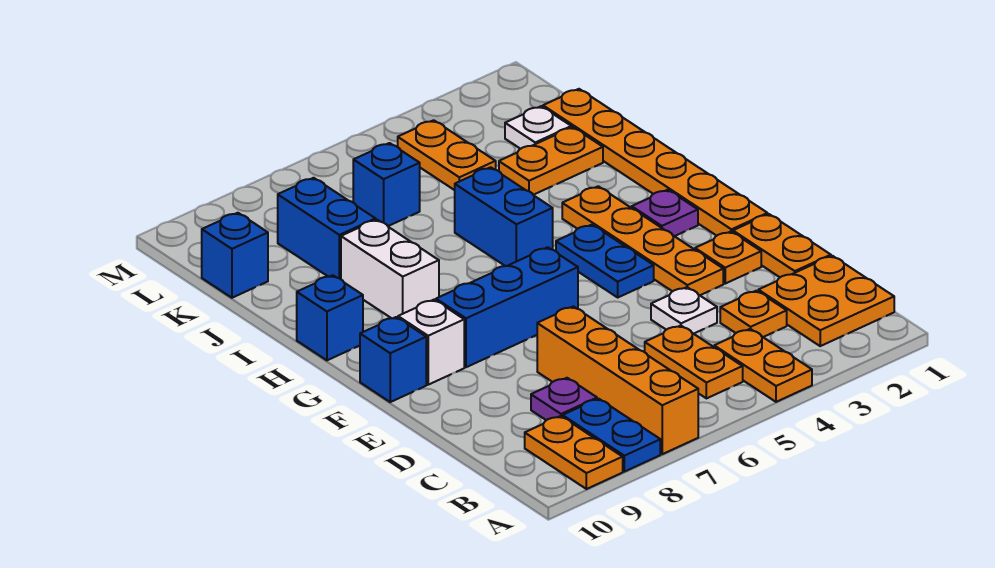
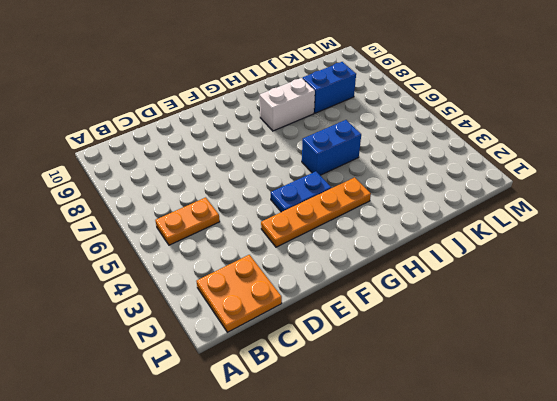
none -> orange 1x2 plate [714,329,812,402]
none -> orange 1x4 brick [537,306,698,454]
none -> blue 1x2 plate [563,399,660,472]

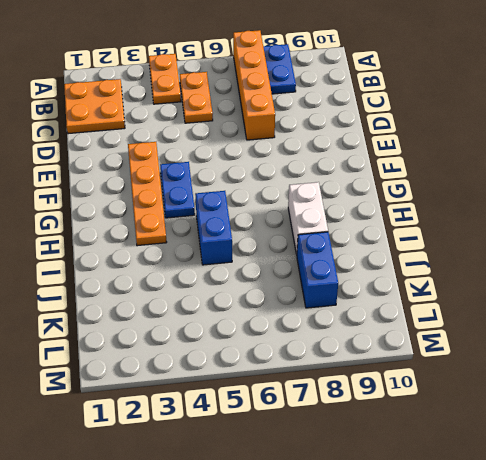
none -> orange 1x2 plate [525,416,623,489]
none -> orange 1x1 plate [720,291,787,337]
none -> purple 1x1 plate [531,378,597,420]

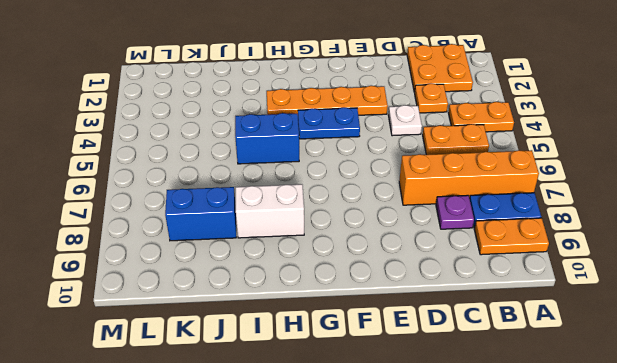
none -> orange 1x2 plate [733,214,831,277]
none -> orange 1x1 plate [695,232,761,284]
none -> orange 1x6 plate [543,89,768,236]

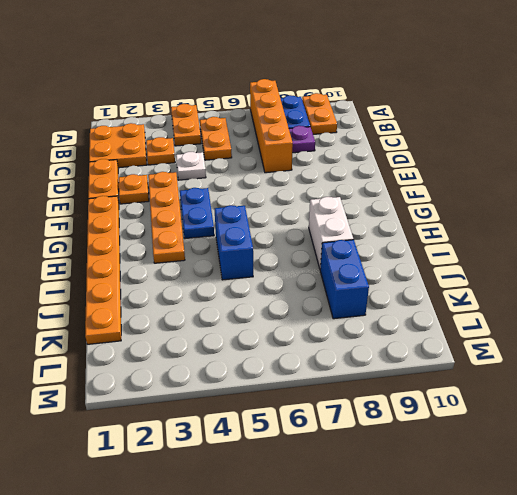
none -> blue 1x3 brick [436,247,578,367]
none -> white 1x1 brick [398,300,464,385]
none -> blue 1x1 brick [360,317,426,402]

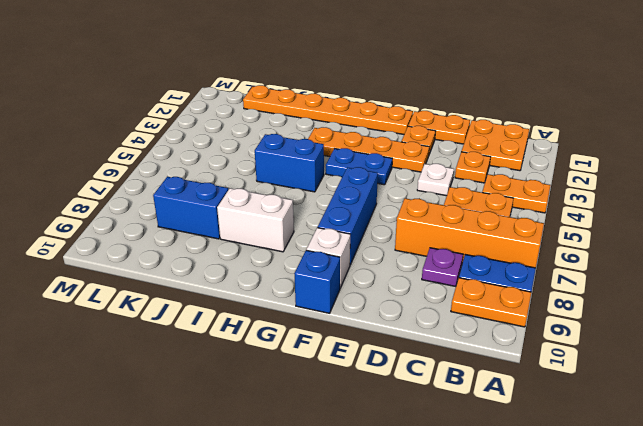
none -> purple 1x1 plate [632,190,698,236]
none -> blue 1x1 brick [297,275,363,360]
none -> orange 1x2 plate [499,127,603,195]

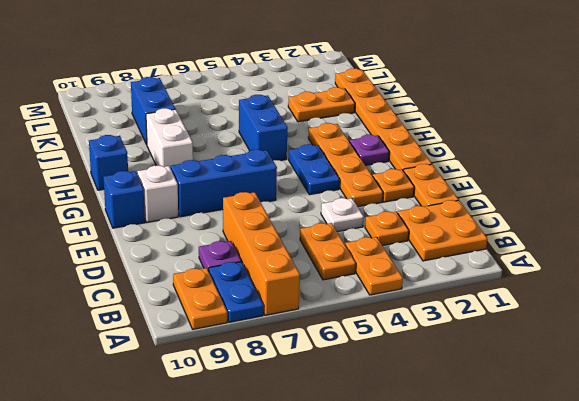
none -> white 1x1 plate [505,106,571,149]
none -> orange 1x2 plate [398,120,496,190]
none -> blue 1x1 brick [353,143,420,226]

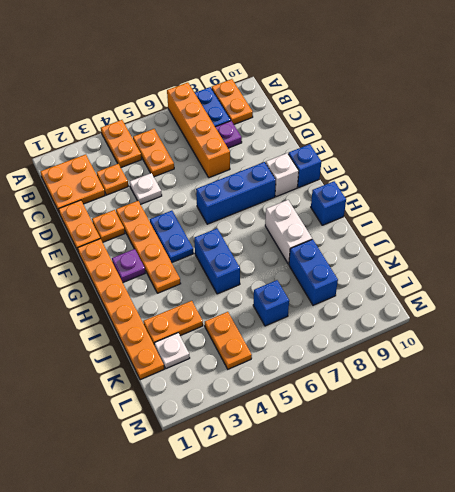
none -> blue 1x1 brick [202,213,268,298]

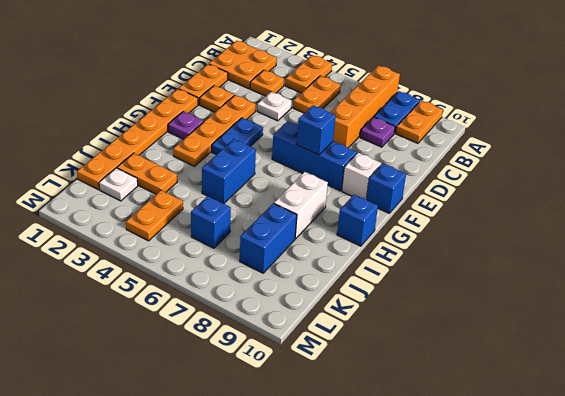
blue 1x1 brick [297,105,336,155] -> blue 1x1 brick moved to [202,213,268,298]

